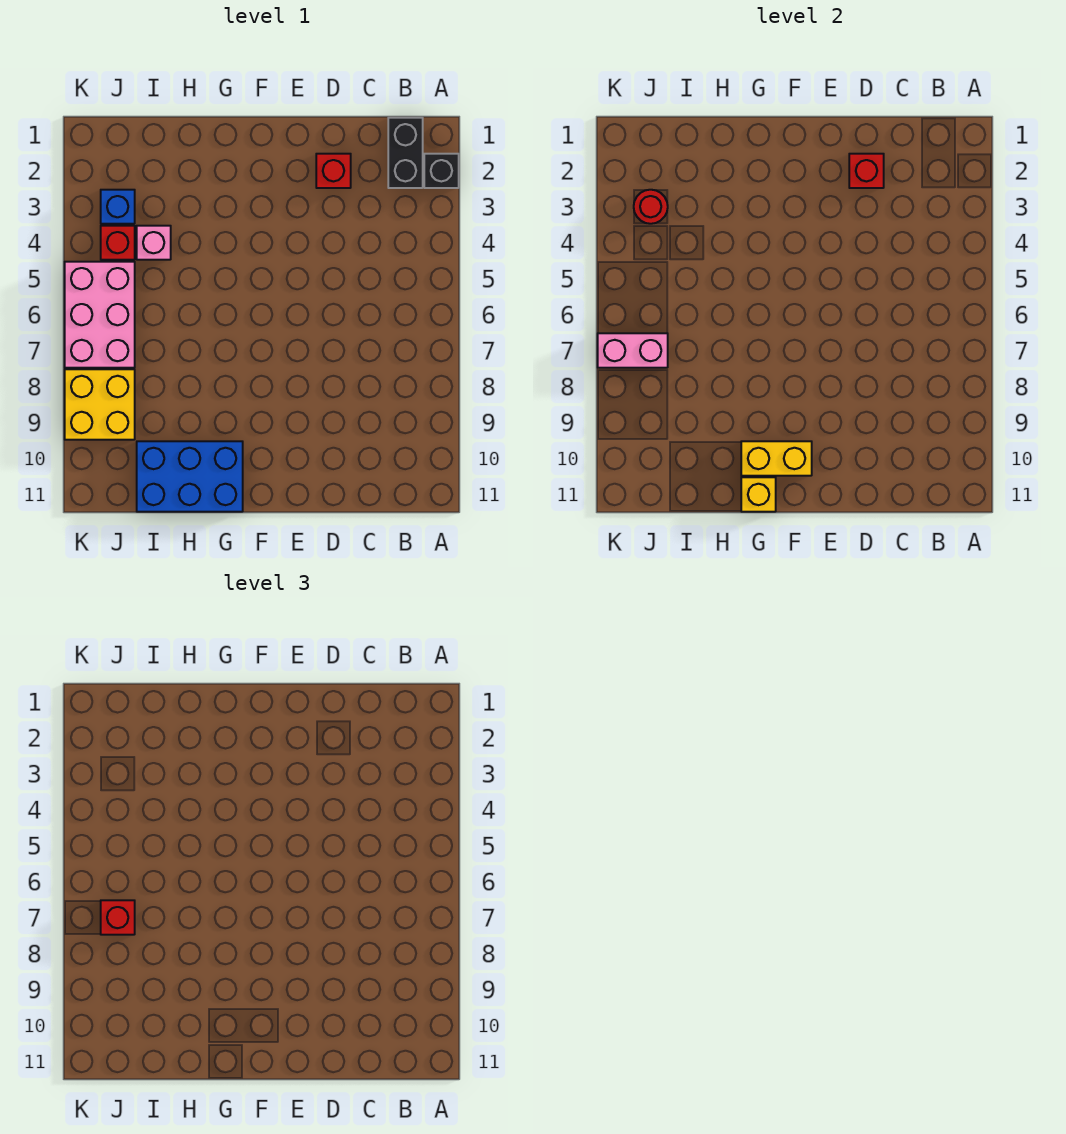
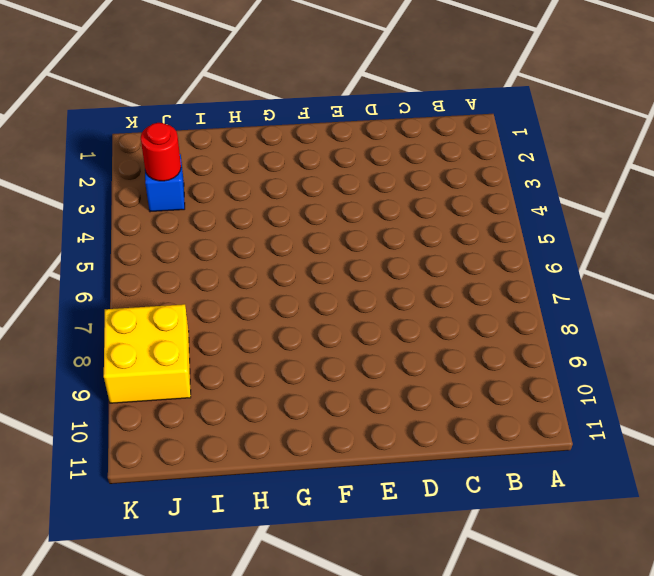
none -> black 1x1 brick [424,154,459,188]
none -> black 1x2 brick [388,118,423,188]
none -> red 1x1 brick [316,154,351,188]

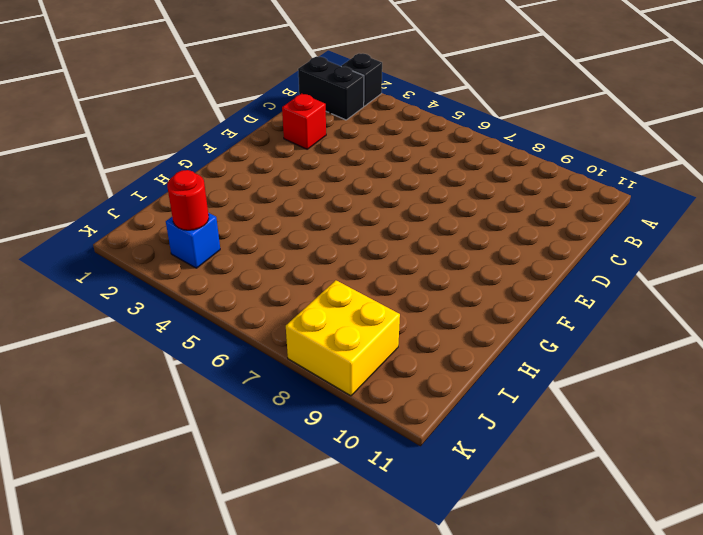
none -> blue 2x3 brick [137,441,243,512]
none -> pink 1x1 brick [137,226,171,260]
none -> red 1x1 brick [101,226,135,260]

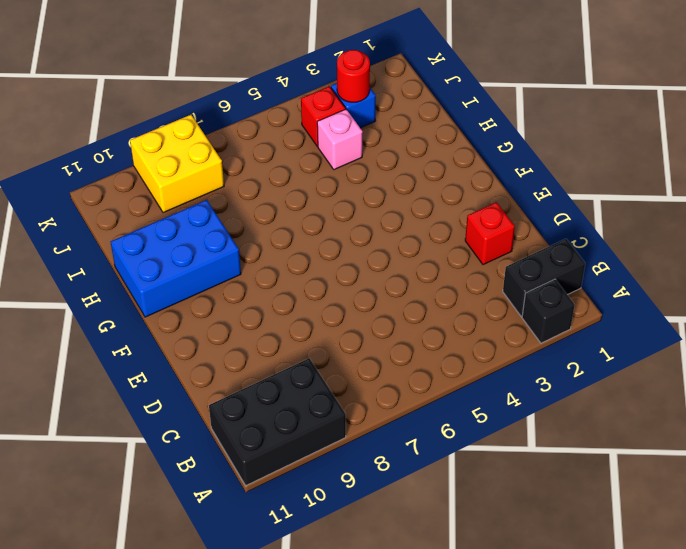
black 2x3 brick [209,358,346,485] -> none
blue 2x3 brick [111,200,241,317] -> blue 2x3 brick turned to [137,441,243,512]
none -> pink 2x3 brick [65,262,135,368]
none -> red 1x1 brick [849,154,884,188]
none -> yellow 1x2 brick [741,441,812,476]

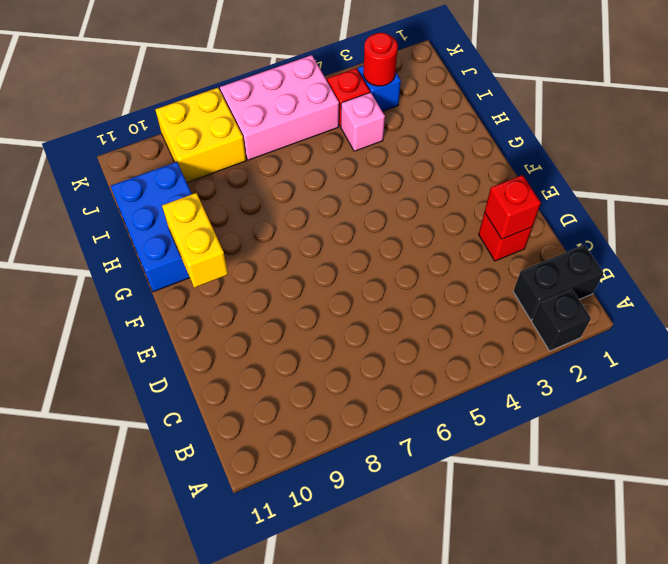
none -> yellow 1x1 brick [741,477,776,512]
none -> pink 1x2 brick [598,333,668,368]
none -> red 1x1 brick [101,900,135,935]

